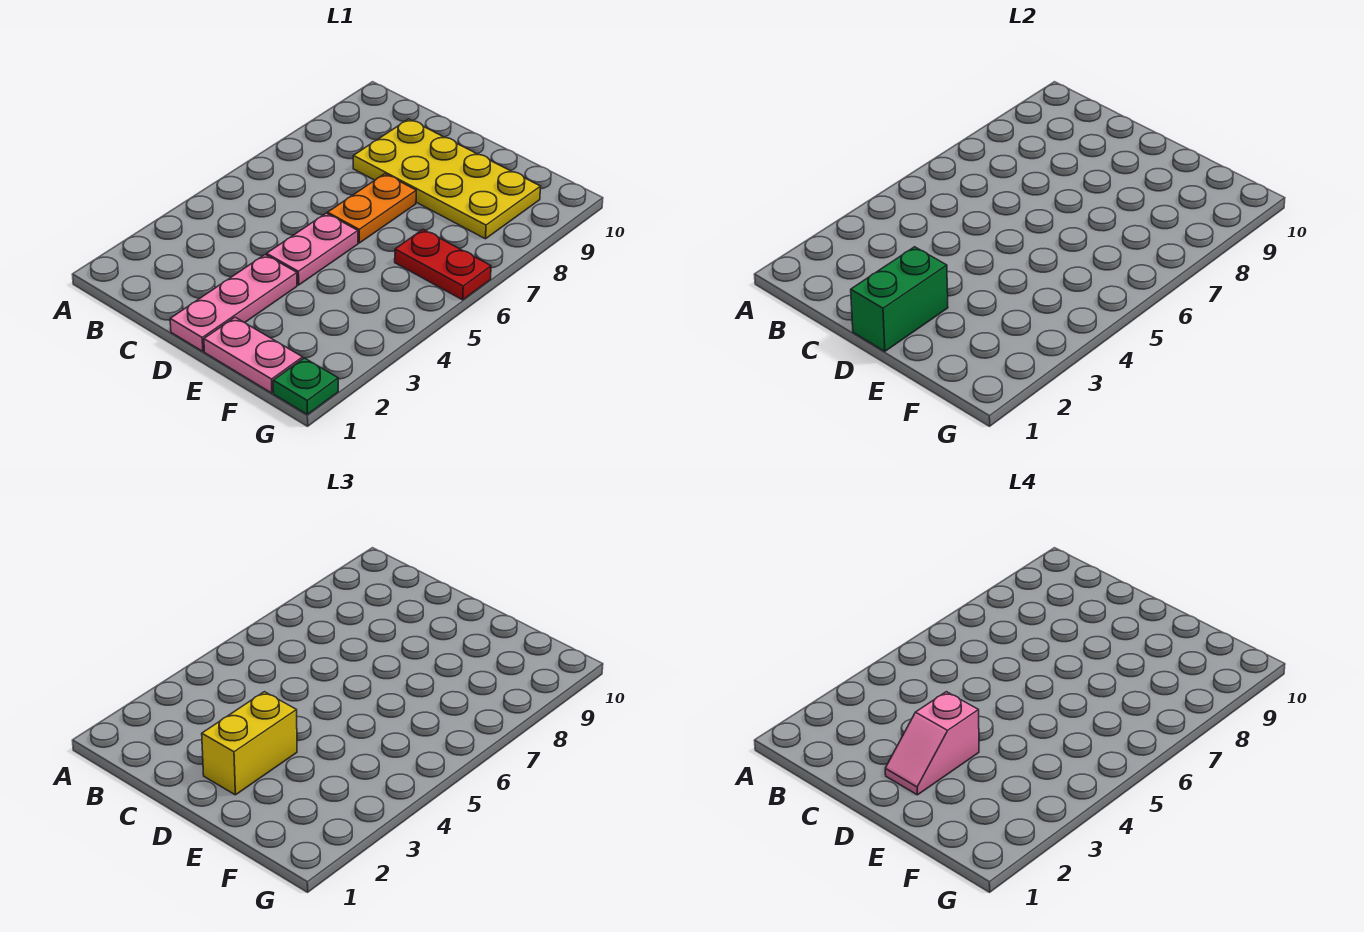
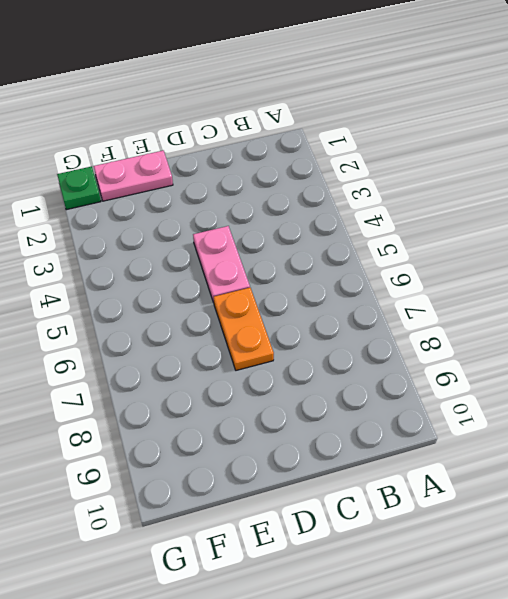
none -> yellow 2x4 plate [353,119,541,239]
none -> pink 1x3 plate [170,255,297,351]

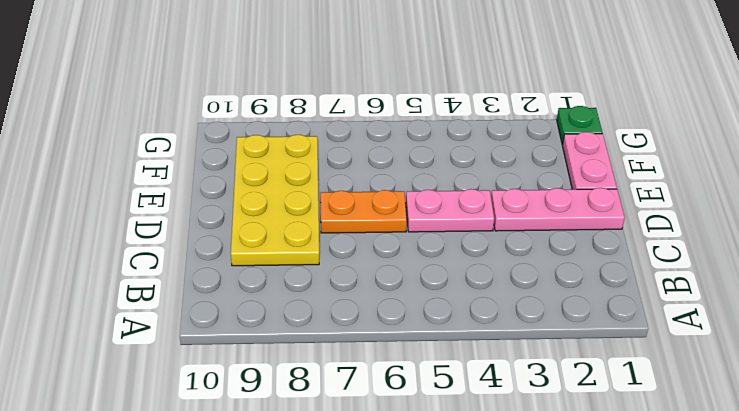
none -> red 1x2 plate [395,230,491,300]
none -> green 1x2 brick [851,247,948,351]

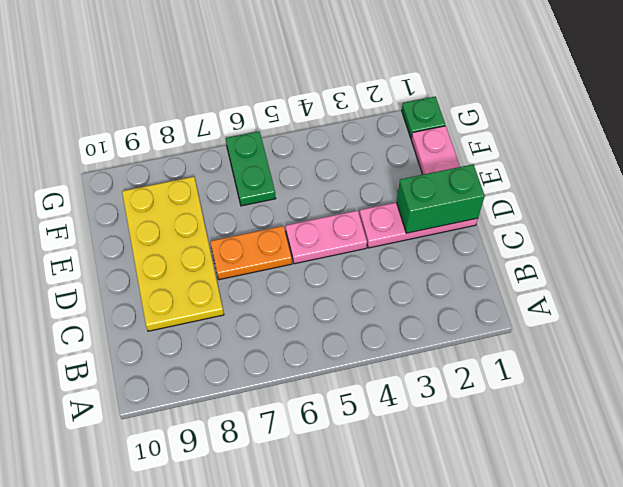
green 1x2 plate [226,131,276,206] -> red 1x2 plate [395,230,491,300]
none -> yellow 1x2 brick [202,692,297,795]
none -> pink 1x2 slope [885,692,979,795]

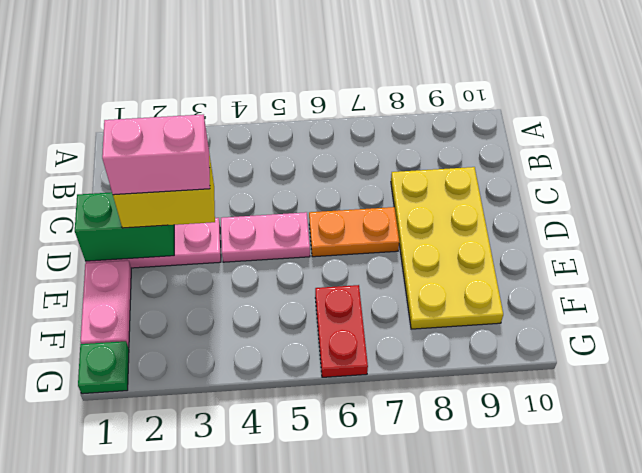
pink 1x2 brick [102,114,210,195] -> pink 1x2 slope [885,692,979,795]

